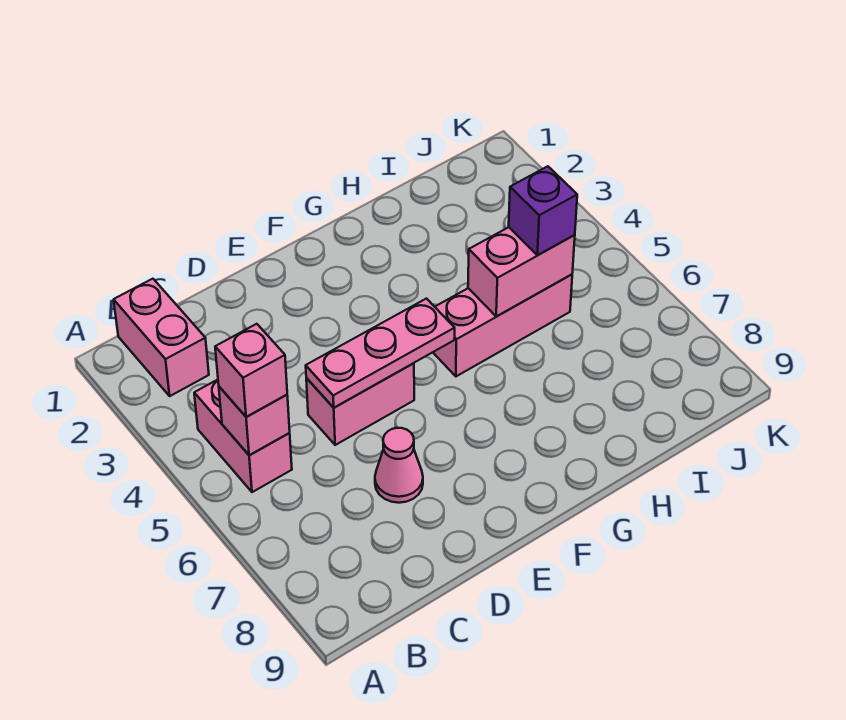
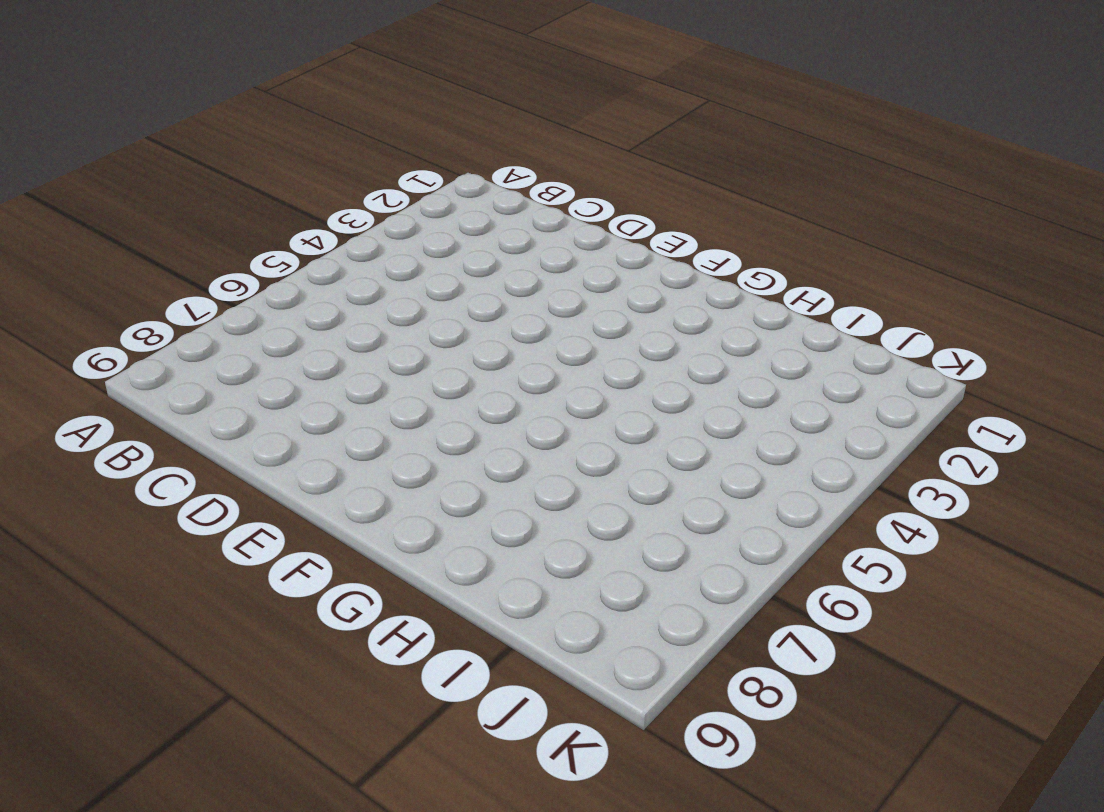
none -> pink 1x2 brick [114,279,209,396]
none -> pink 1x2 brick [194,380,292,492]

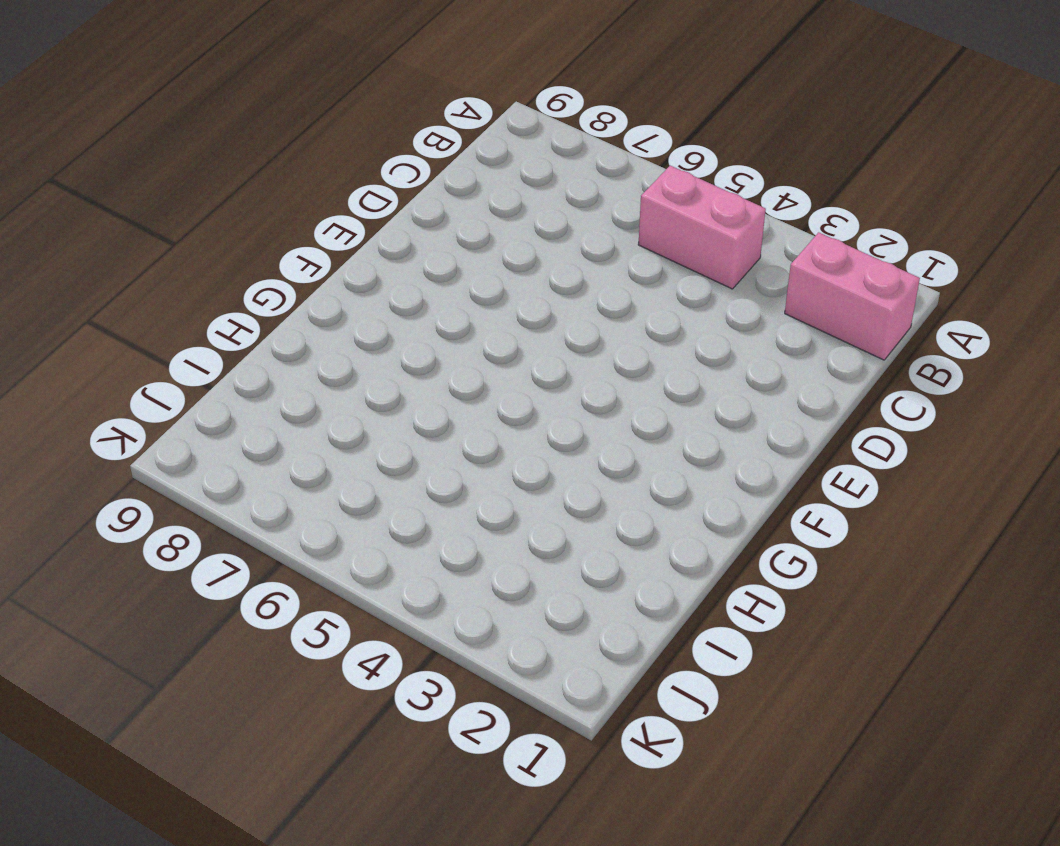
none -> pink 1x2 brick [306,363,414,445]
none -> pink 1x1 cone [375,428,423,503]

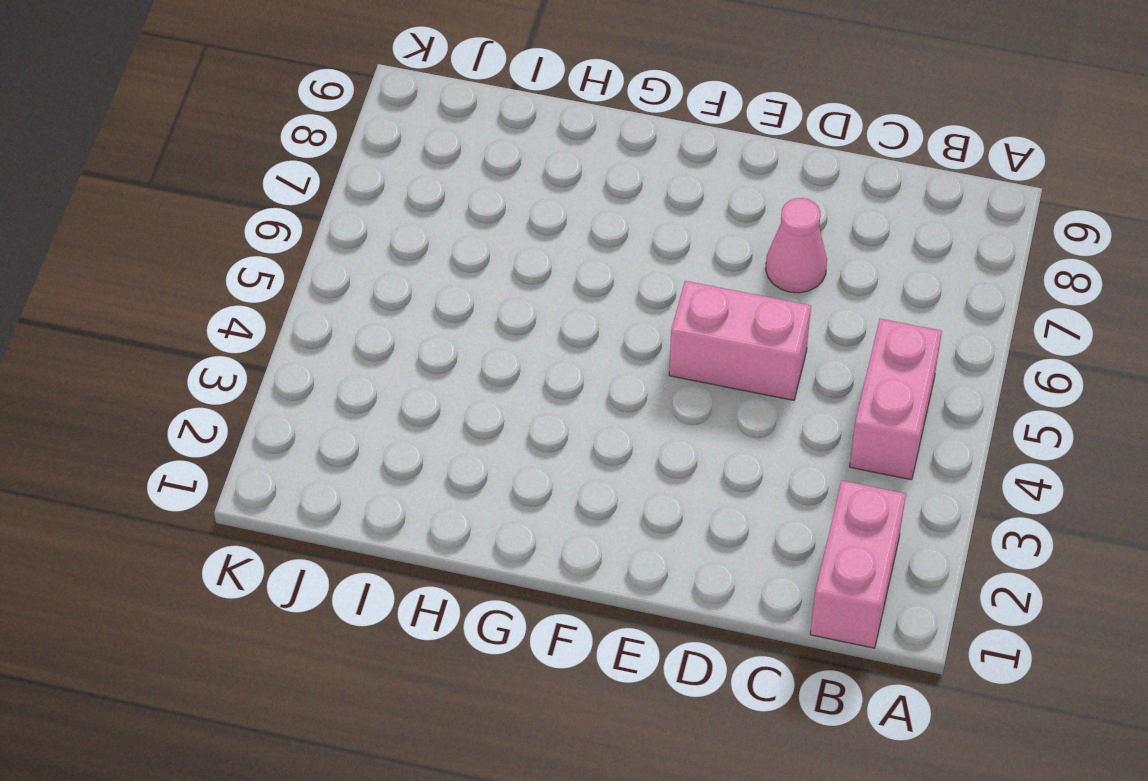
none -> pink 1x3 brick [433,275,572,376]
none -> pink 1x1 brick [219,387,290,455]

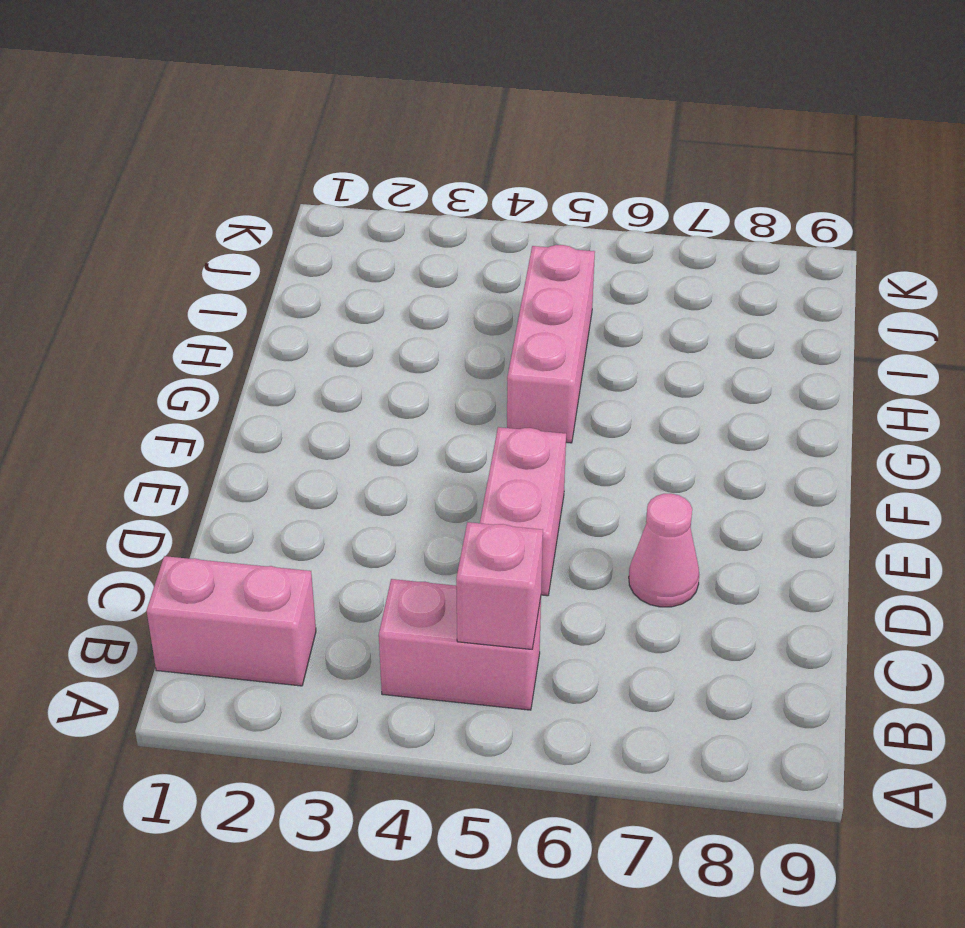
none -> pink 1x3 plate [306,299,455,408]
none -> pink 1x2 brick [468,227,575,317]

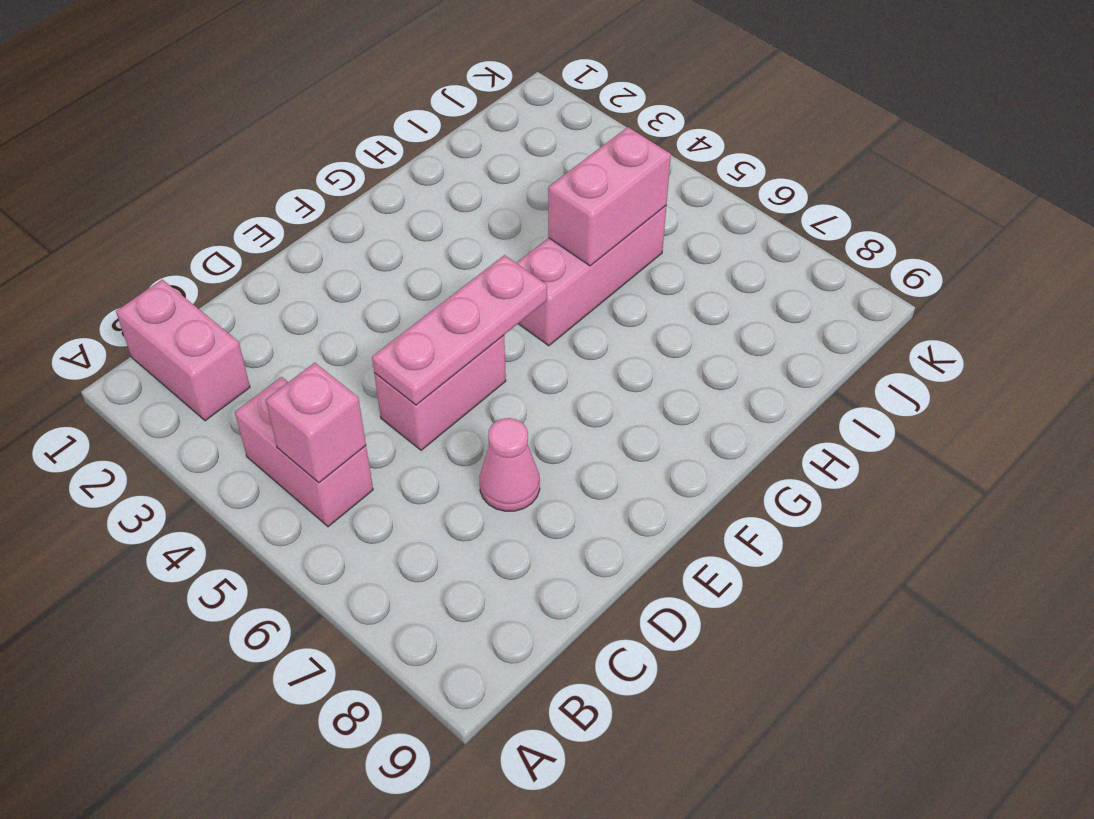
none -> pink 1x1 brick [215,324,287,417]
none -> purple 1x1 brick [509,166,577,255]

